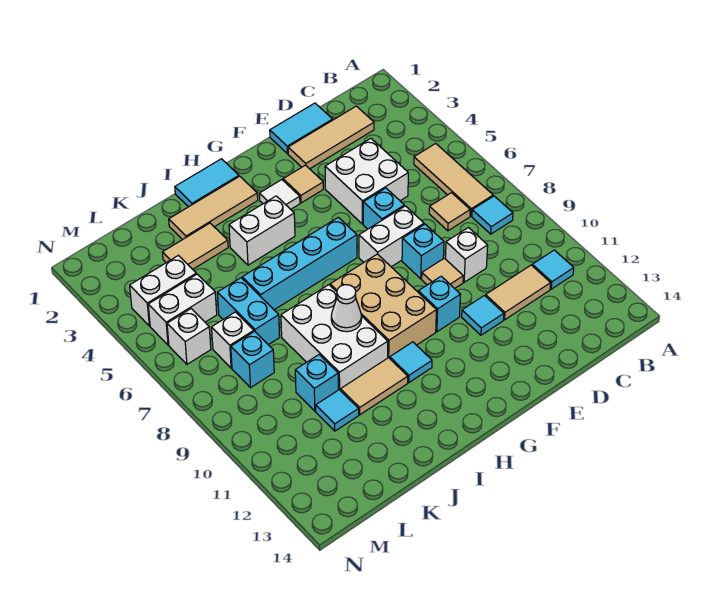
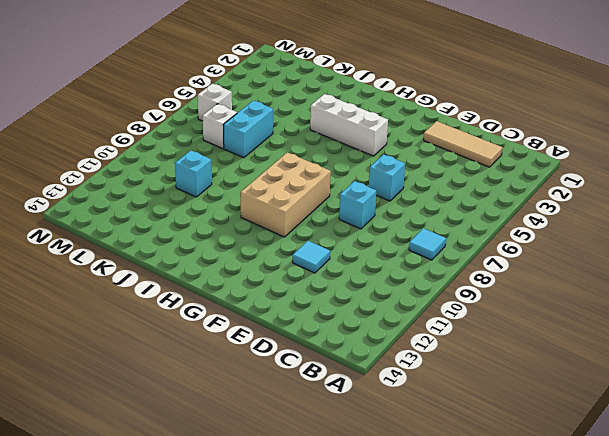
white 1x3 brick [310,94,388,156] -> white 1x2 brick [229,196,295,265]
none -> tan 1x3 tile [414,143,493,216]
none -> cyan 1x1 tile [532,250,574,289]
none -> tan 1x1 tile [429,193,470,231]
none -> tan 1x2 tile [486,265,551,320]

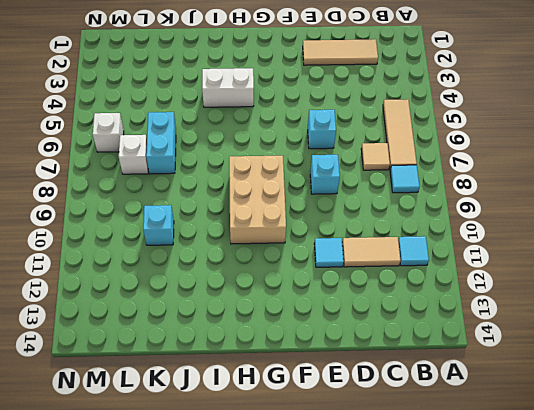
none -> cyan 1x2 tile [270,103,333,154]
none -> white 2x2 brick [325,138,408,224]
none -> white 1x1 brick [445,228,488,282]
none -> white 1x2 brick [359,206,424,267]

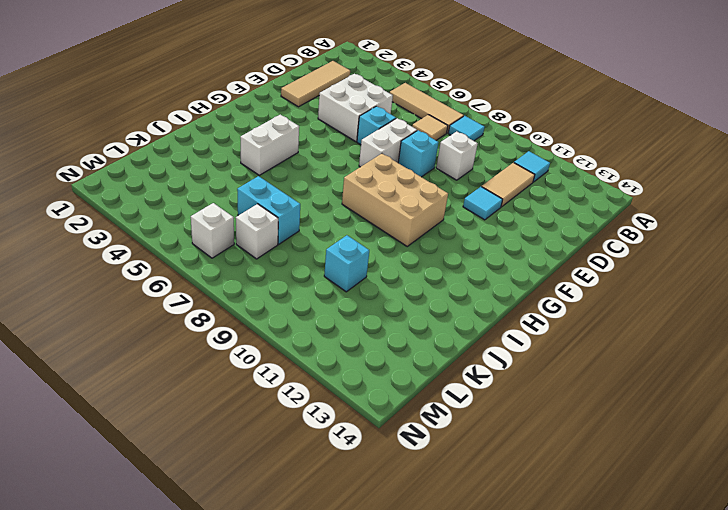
none -> cyan 1x2 tile [270,103,333,154]
none -> tan 1x1 tile [422,258,463,289]
none -> tan 1x1 tile [283,165,323,203]
none -> cyan 1x1 brick [418,276,461,332]

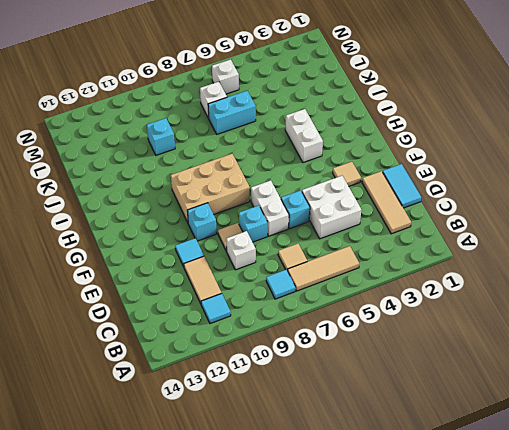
none -> white 1x1 tile [259,180,300,209]
none -> cyan 1x4 brick [242,217,357,310]
none -> cyan 1x2 tile [175,159,239,207]
none -> tan 1x3 tile [169,176,258,240]

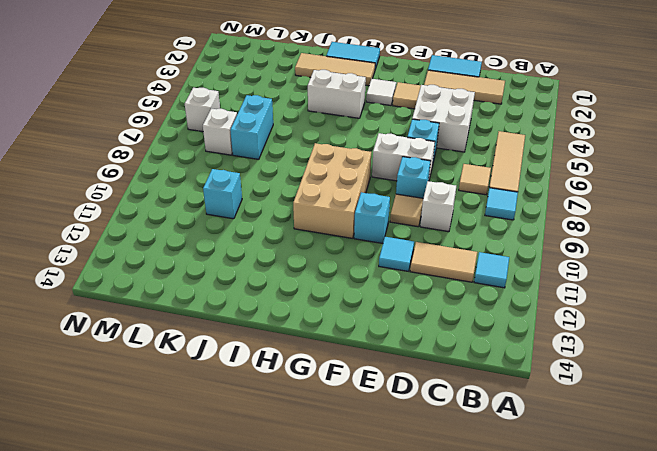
none -> cyan 1x4 brick [242,217,357,310]
none -> cyan 1x1 tile [390,342,432,383]
none -> white 2x3 brick [281,285,388,391]
none -> tan 1x2 tile [341,358,408,415]

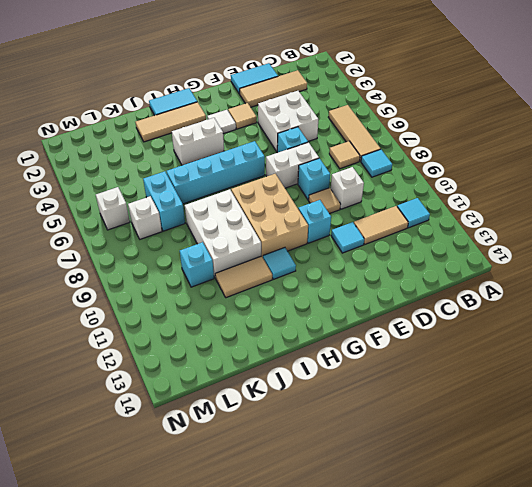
none -> tan 1x2 tile [162,223,228,269]
none -> cyan 1x1 tile [316,390,359,431]
none -> white 1x2 brick [130,255,196,326]
none -> white 1x2 brick [148,274,217,345]

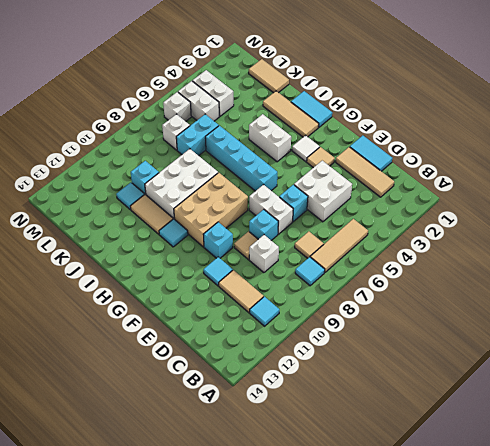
tan 1x2 tile [249,59,289,93] -> tan 1x2 tile moved to [162,223,228,269]
none -> cyan 1x1 brick [231,331,274,388]
none -> white 1x1 cone [331,285,362,332]

